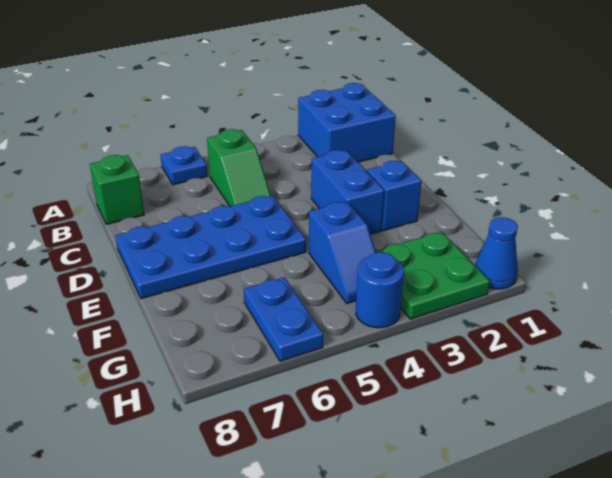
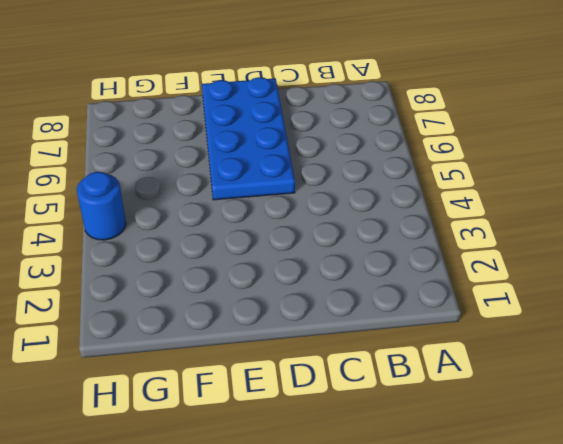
none -> blue 2x2 brick [298,83,396,162]
none -> blue 1x1 plate [161,146,208,185]
none -> green 1x2 slope [207,129,271,206]

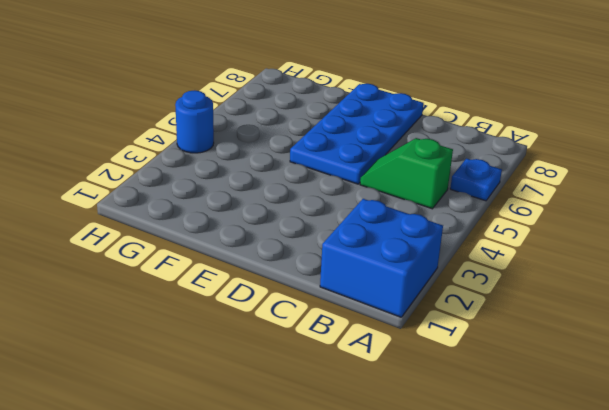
none -> green 1x1 brick [90,155,144,224]
none -> blue 1x2 brick [311,150,384,234]
none -> blue 1x1 brick [367,161,421,231]

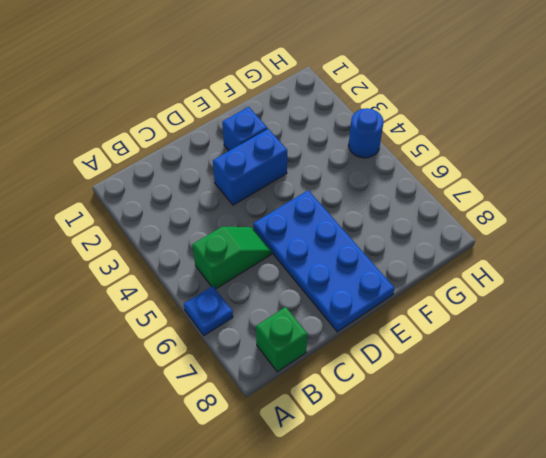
none -> blue 2x2 brick [298,83,396,162]
none -> blue 1x2 slope [309,201,376,304]
none -> green 2x2 plate [376,232,490,319]

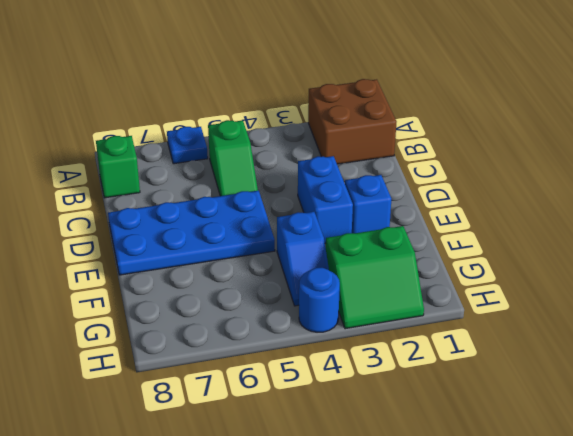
brown 2x2 brick [308,79,396,164] -> blue 2x2 brick [298,83,396,162]
green 2x2 slope [326,226,424,329] -> green 2x2 plate [376,232,490,319]
none -> blue 1x2 plate [244,277,323,361]
none -> blue 1x1 cone [475,217,518,289]

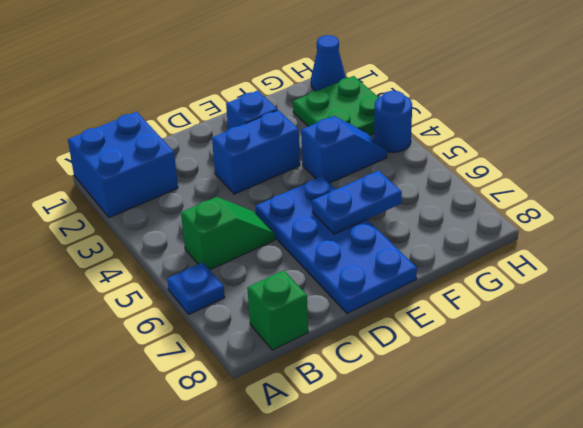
blue 1x2 plate [312,171,402,234] -> blue 1x2 plate moved to [244,277,323,361]

